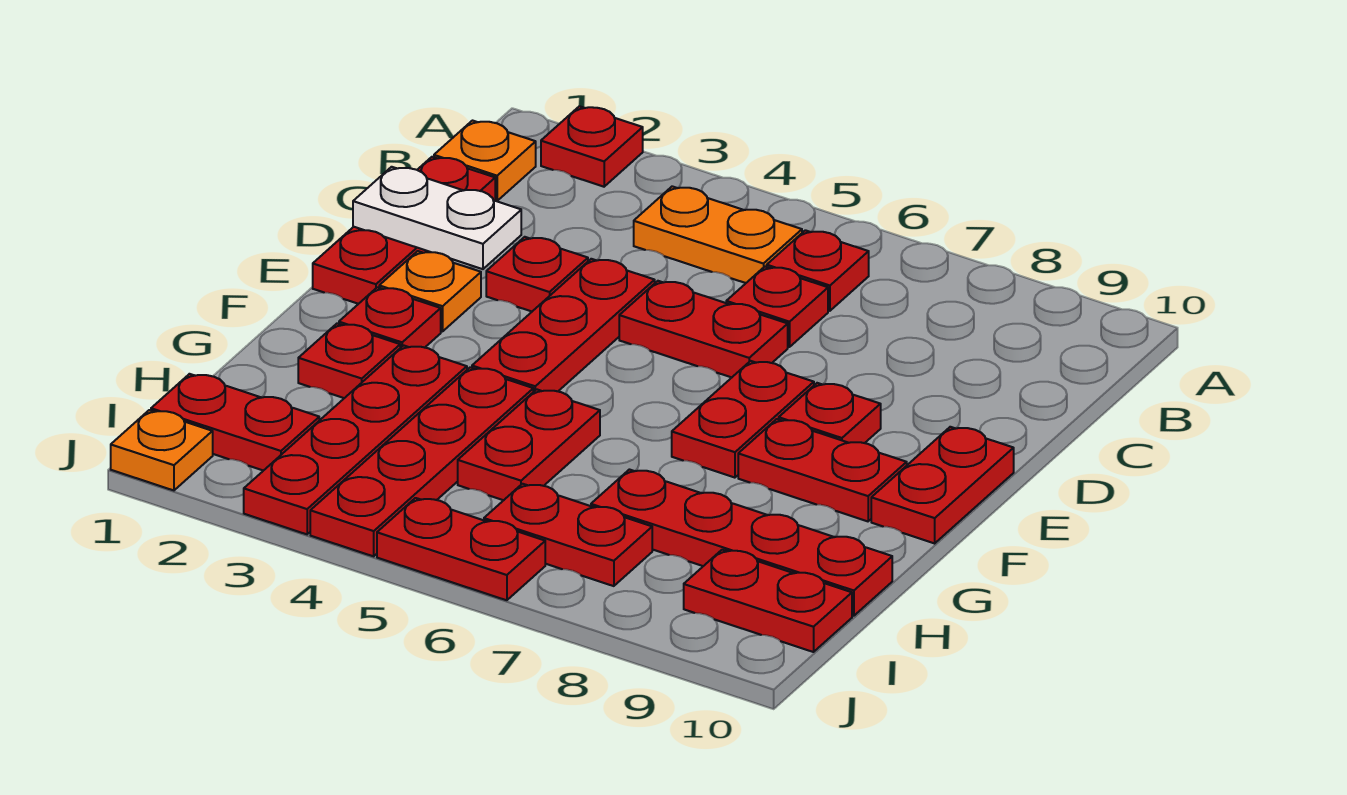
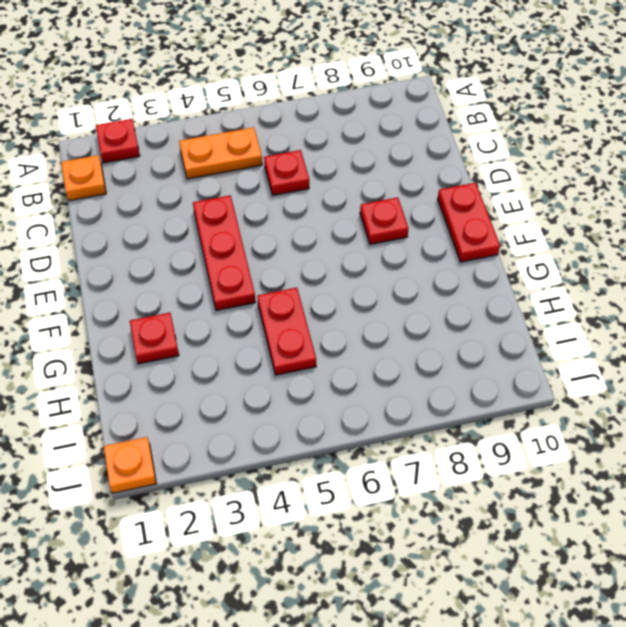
none -> red 1x1 plate [767,230,869,311]
none -> red 1x3 plate [313,157,495,304]
none -> red 1x1 plate [486,237,588,311]

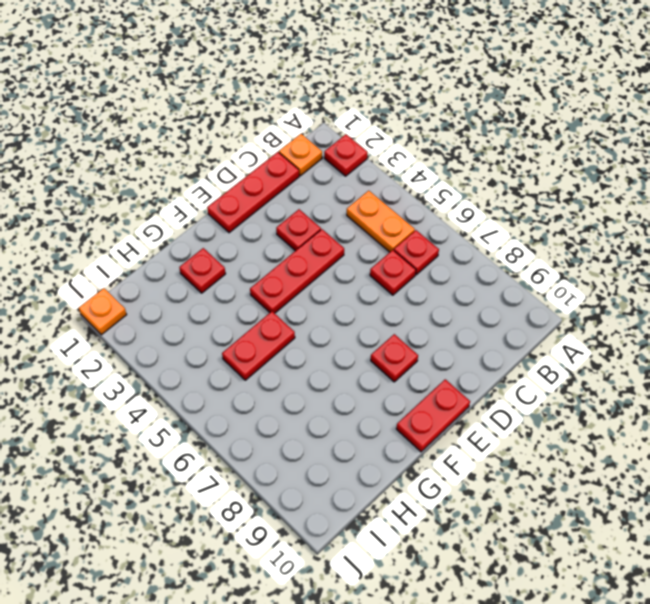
none -> red 1x2 plate [619,281,788,377]
none -> orange 1x1 plate [379,251,481,332]
none -> red 1x2 plate [672,361,814,478]

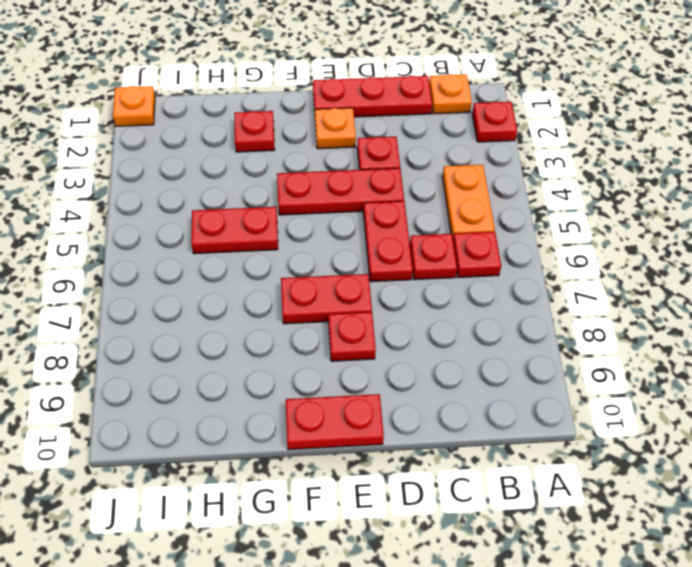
none -> red 1x1 plate [339,287,441,348]
none -> red 1x2 plate [738,419,907,521]
none -> red 1x4 plate [244,345,467,534]

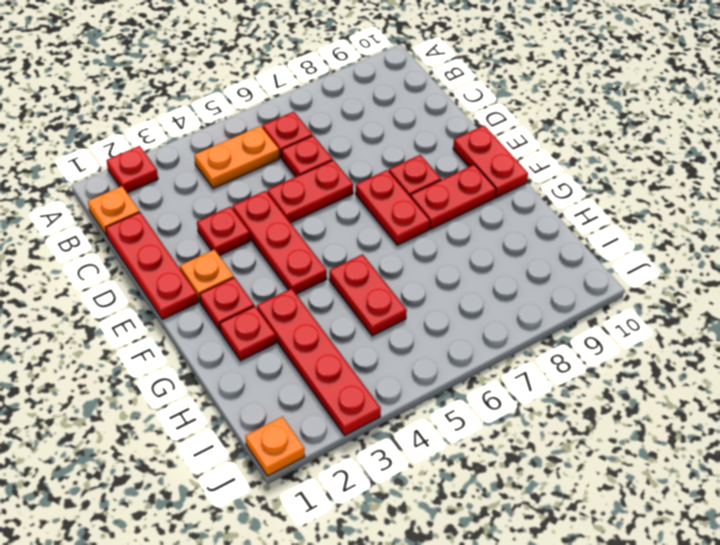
none -> red 1x4 plate [310,367,533,556]
none -> red 1x4 plate [591,470,892,616]
none -> red 1x2 plate [151,374,319,471]

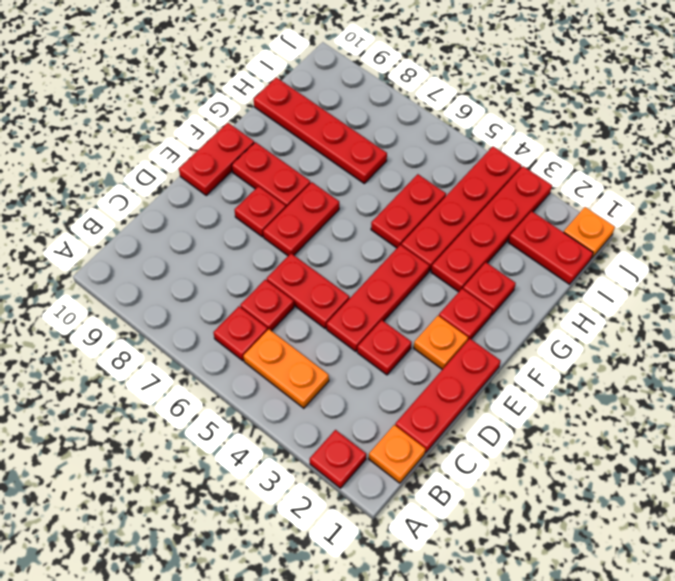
none -> red 1x2 plate [484,484,652,586]
none -> red 1x2 plate [684,550,852,652]
none -> red 1x2 plate [377,498,545,600]

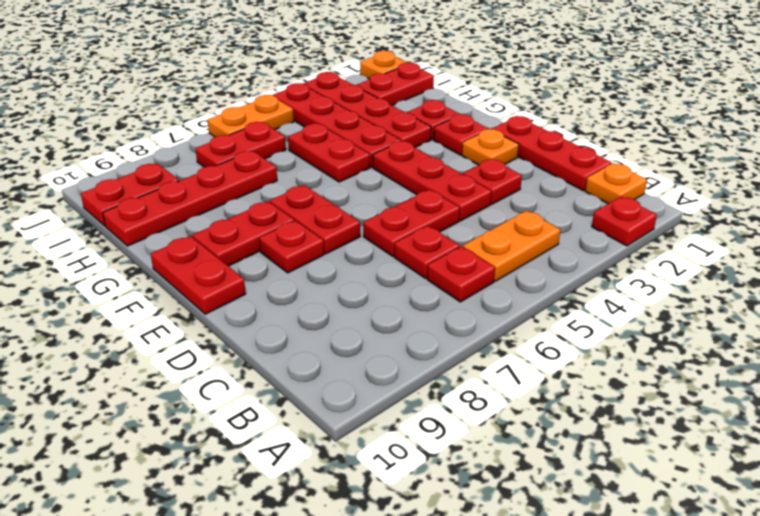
orange 1x2 plate [208,95,294,137] -> red 1x2 plate [377,498,545,600]
none -> white 1x2 plate [353,167,521,269]

